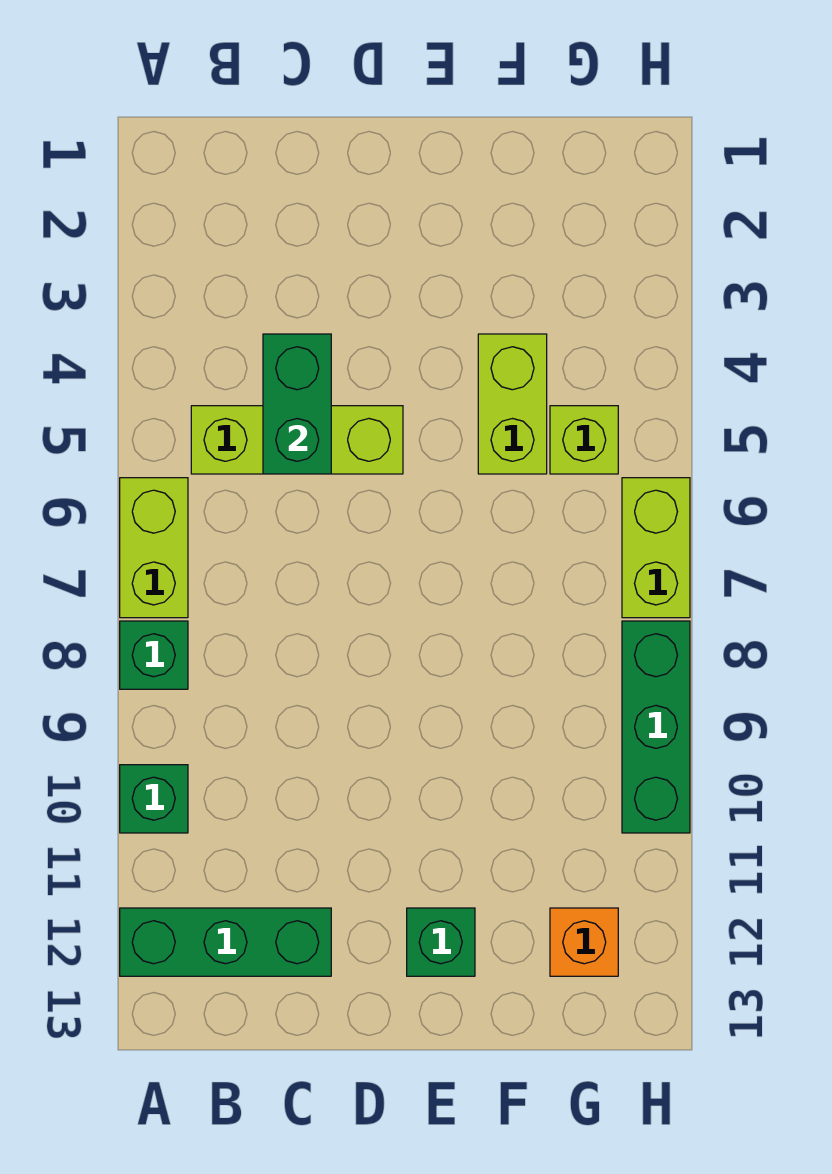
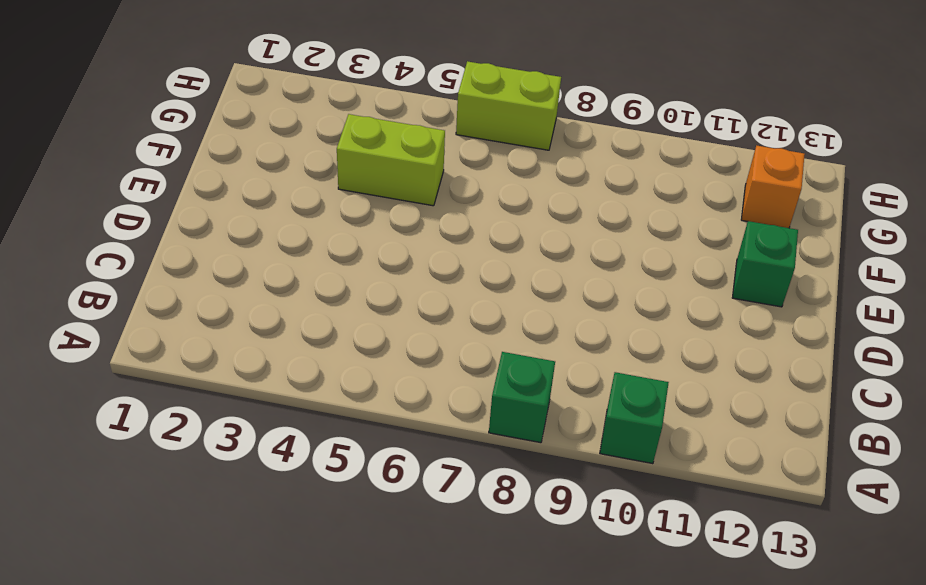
none -> lime 1x2 brick [120,478,188,618]
none -> green 1x3 brick [120,908,331,976]
none -> lime 1x3 brick [191,406,403,474]

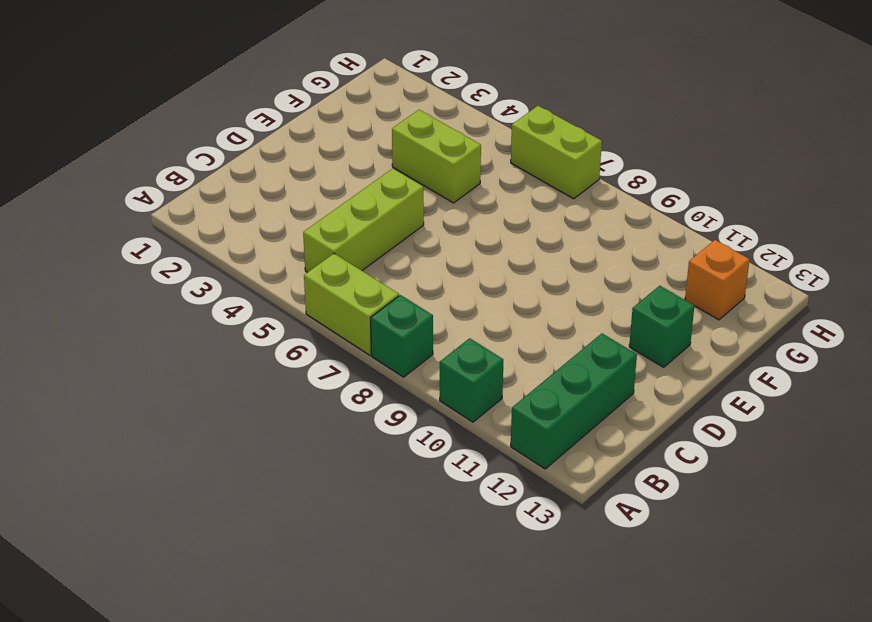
none -> lime 1x1 brick [550,406,618,474]
none -> green 1x3 brick [622,621,690,833]
none -> green 1x2 brick [263,334,331,474]

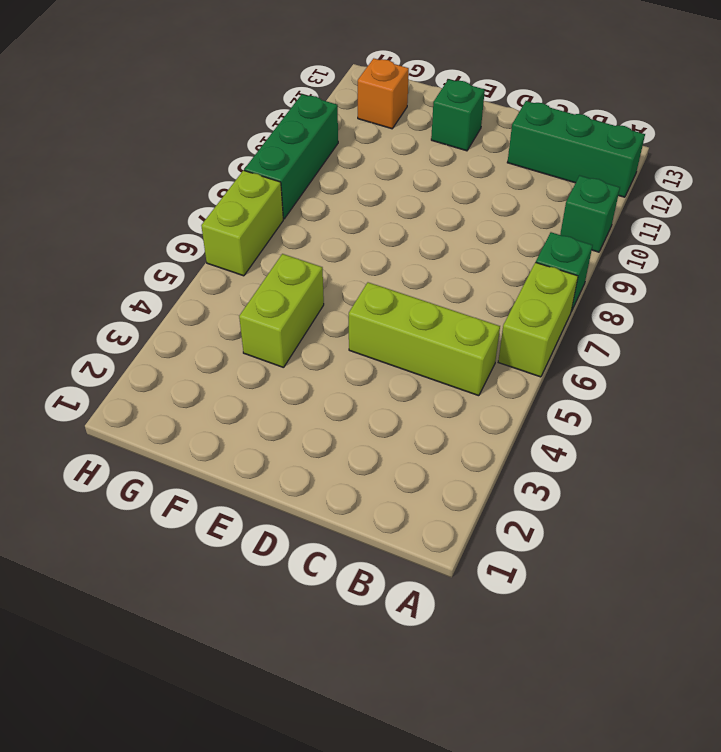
none -> lime 1x1 brick [550,406,618,474]
none -> green 1x2 brick [263,334,331,474]

